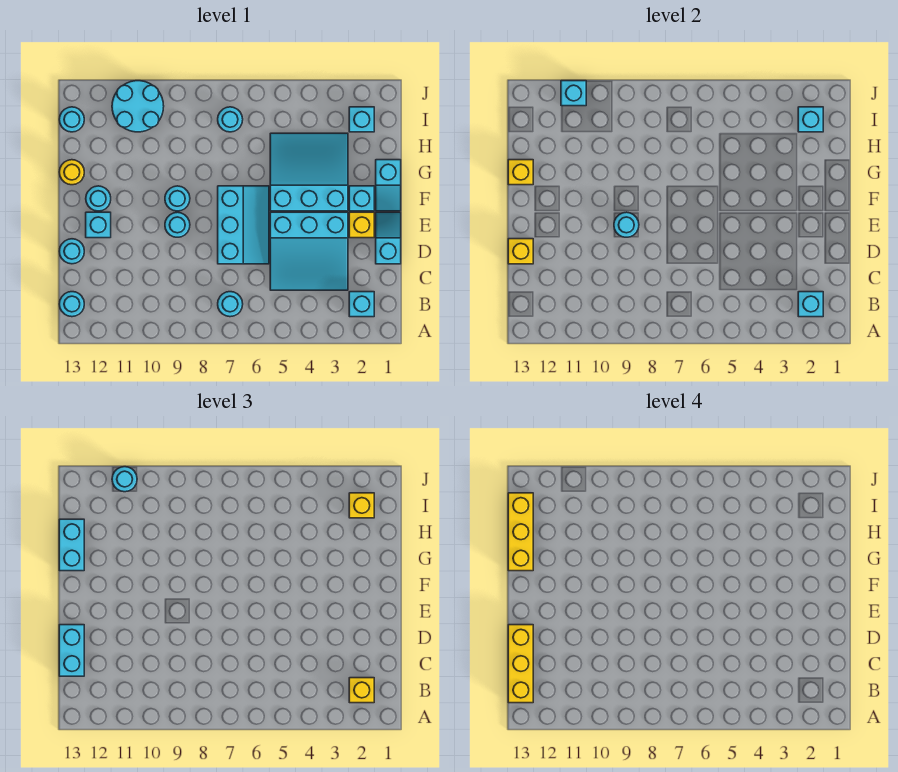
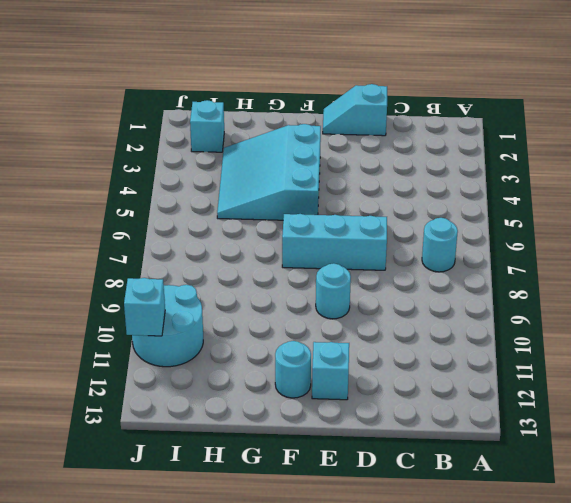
none -> cyan 1x1 brick [349,292,374,317]
none -> cyan 1x1 round brick [59,292,84,317]
none -> cyan 3x3 slope [270,212,348,290]
none -> cyan 1x1 round brick [59,239,84,264]

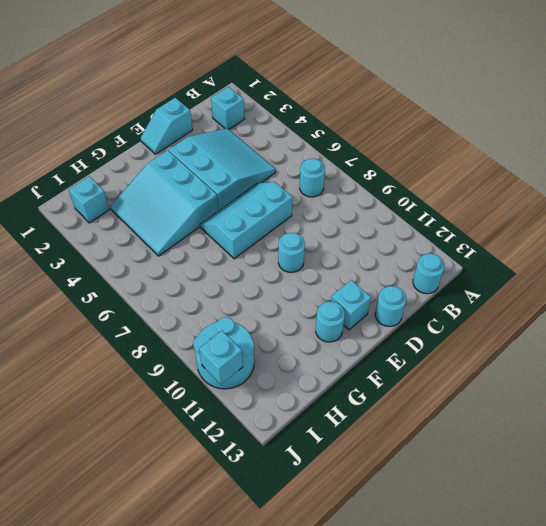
none -> yellow 1x1 brick [349,212,374,238]
none -> cyan 1x2 slope [376,160,401,211]
none -> cyan 1x1 brick [349,186,374,211]
none -> cyan 1x1 round brick [165,186,190,211]

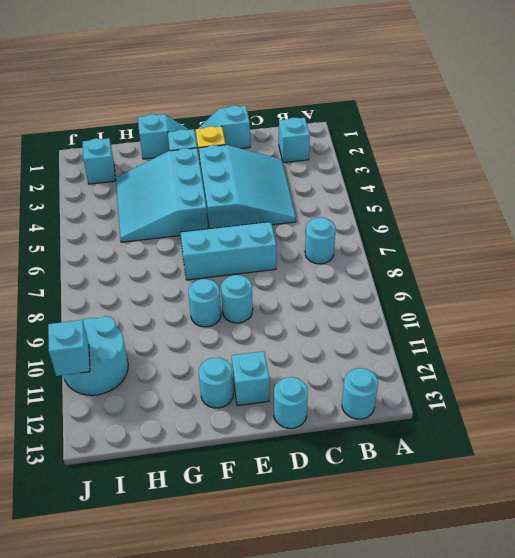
none -> yellow 1x1 round brick [59,160,84,185]
none -> cyan 1x1 round brick [218,107,243,132]
none -> cyan 1x1 round brick [59,107,84,132]
none -> cyan 1x1 brick [798,292,823,317]

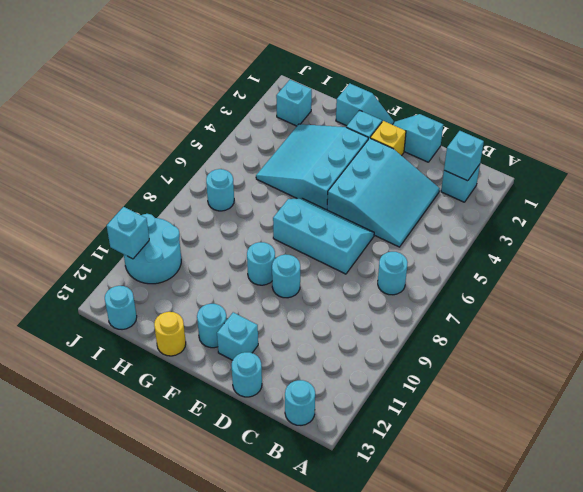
none -> yellow 1x1 brick [508,239,533,264]
none -> cyan 1x1 round brick [614,212,639,237]
none -> yellow 1x1 brick [508,160,533,185]
none -> cyan 1x1 brick [798,107,823,132]

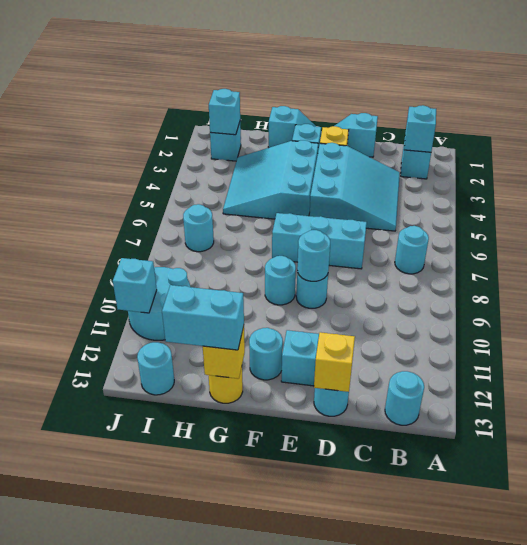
none -> yellow 1x1 brick [349,678,374,703]
none -> cyan 1x2 brick [59,625,84,676]
none -> yellow 1x1 brick [349,493,374,518]
none -> cyan 1x1 round brick [112,467,137,492]

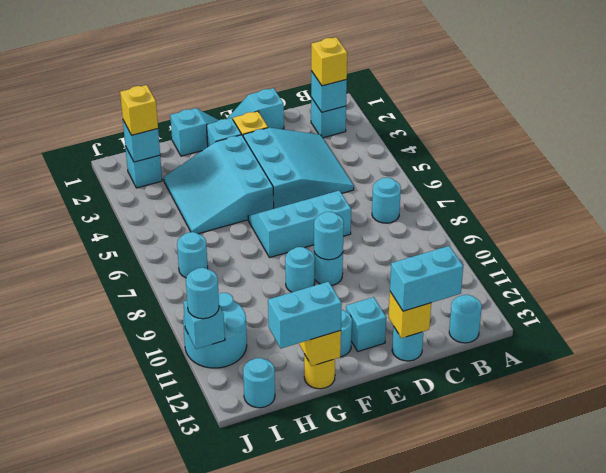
none -> yellow 1x3 brick [508,625,533,703]
none -> yellow 1x3 brick [508,493,533,571]

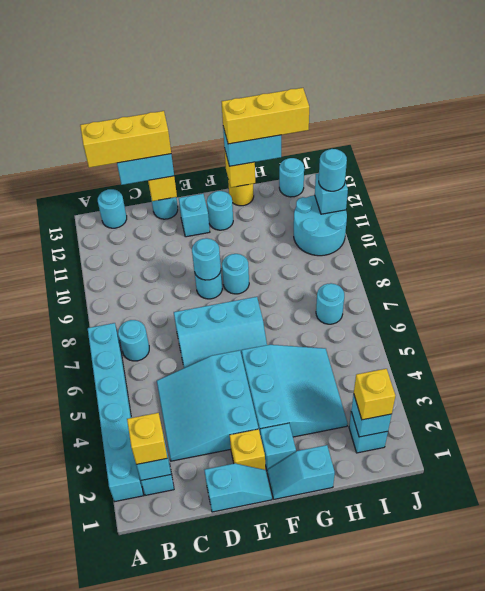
cyan 1x6 brick [88,323,143,502] -> none

